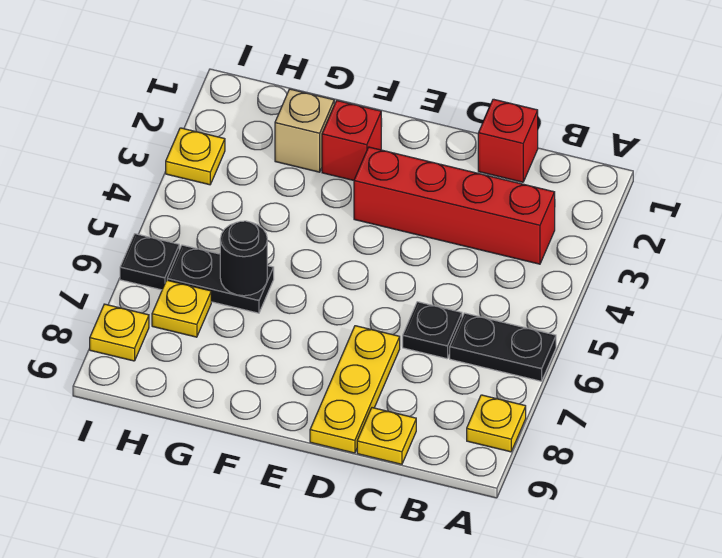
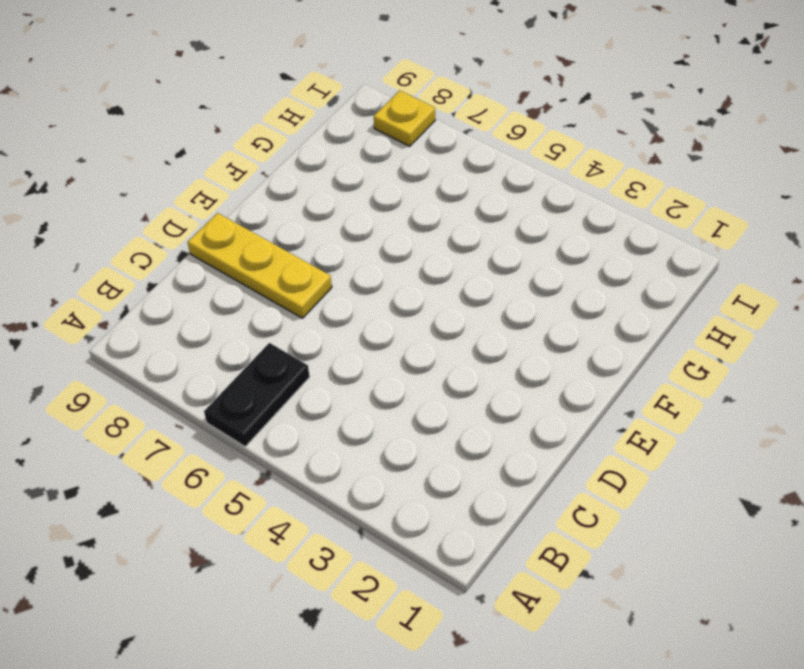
none -> yellow 1x1 plate [467,395,526,452]
none -> red 1x4 brick [354,147,555,264]
none -> red 1x1 brick [478,99,538,182]

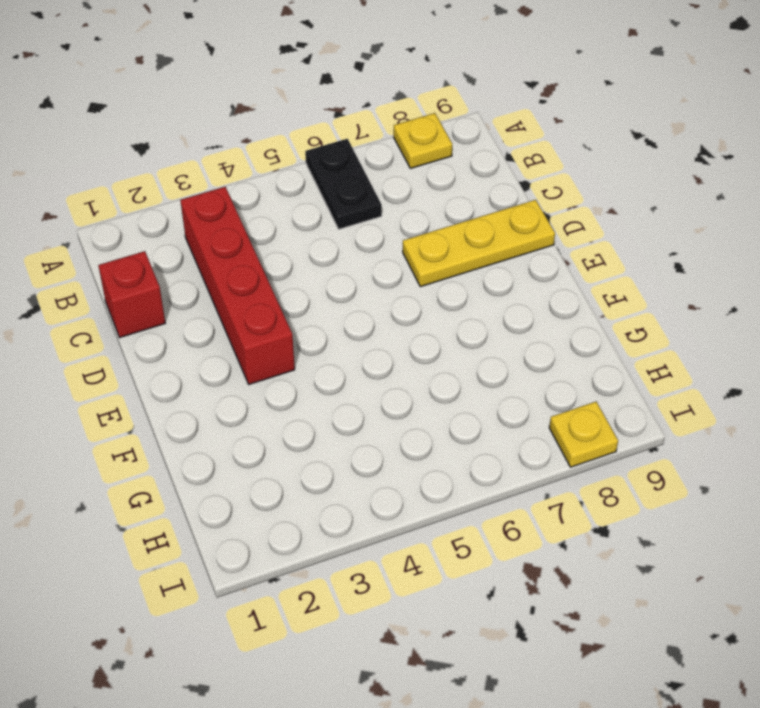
none -> black 1x1 plate [403,302,462,359]
none -> yellow 1x1 plate [357,408,416,464]
none -> red 1x1 brick [322,101,381,180]

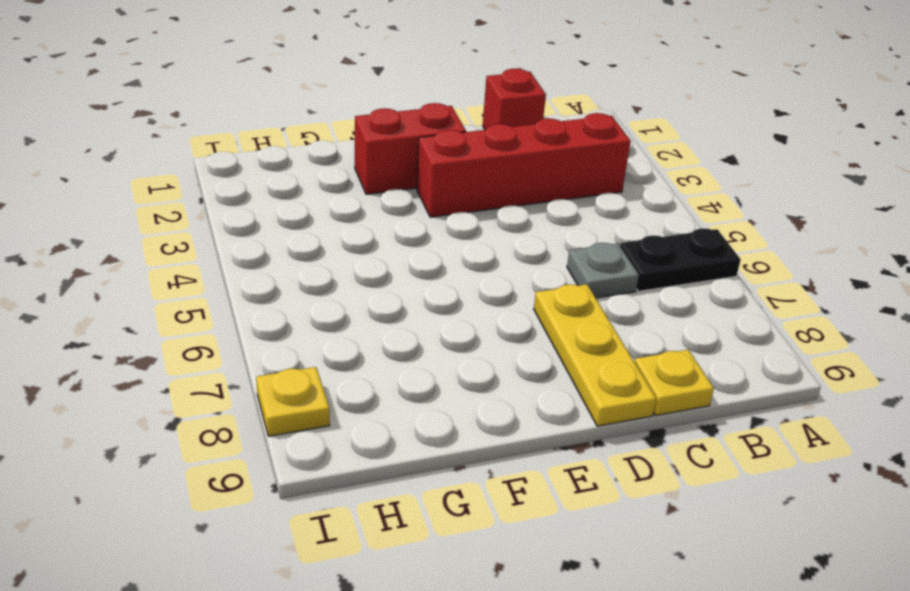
grey 1x1 plate [567,243,639,298] -> black 1x1 plate [403,302,462,359]
red 1x2 brick [355,103,466,194] -> red 1x1 brick [322,101,381,180]
none -> yellow 1x1 plate [467,395,526,452]
none -> tan 1x1 brick [275,89,334,172]
none -> black 1x2 plate [167,245,274,313]

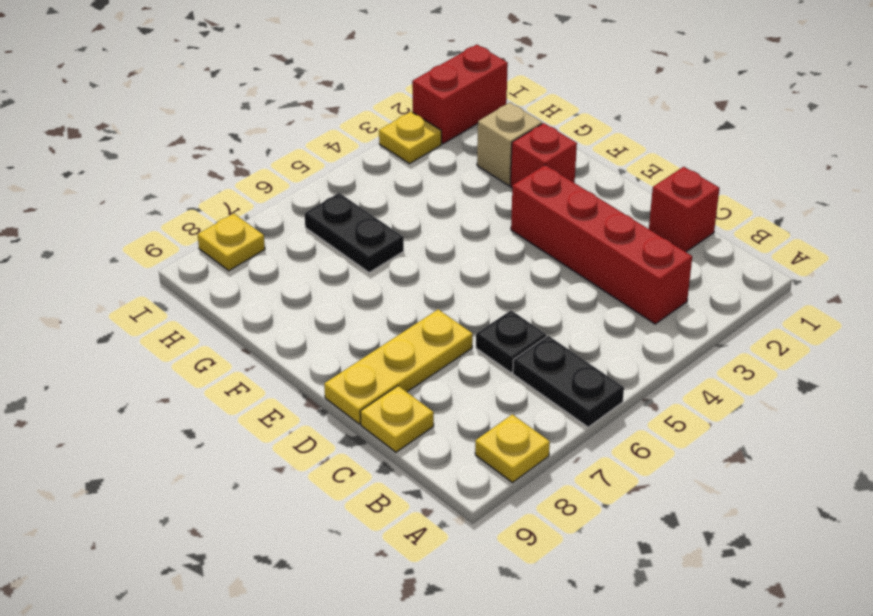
red 1x2 brick [412,45,508,144] -> none
none -> yellow 1x1 plate [152,280,211,337]
none -> black 1x1 plate [120,234,179,290]
none -> black 1x1 round brick [220,221,267,296]

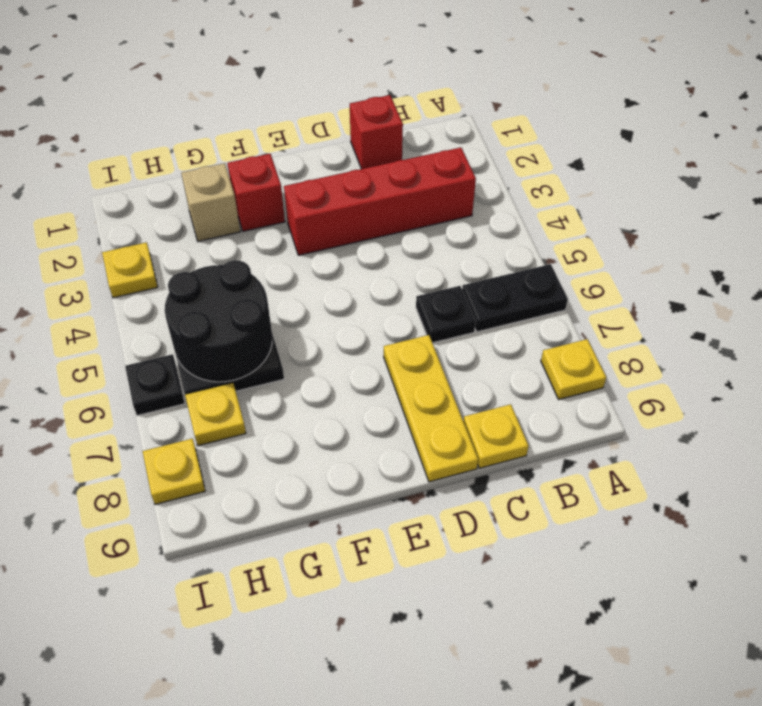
black 2x2 round brick [165,260,272,382] -> black 1x1 round brick [220,221,267,296]

